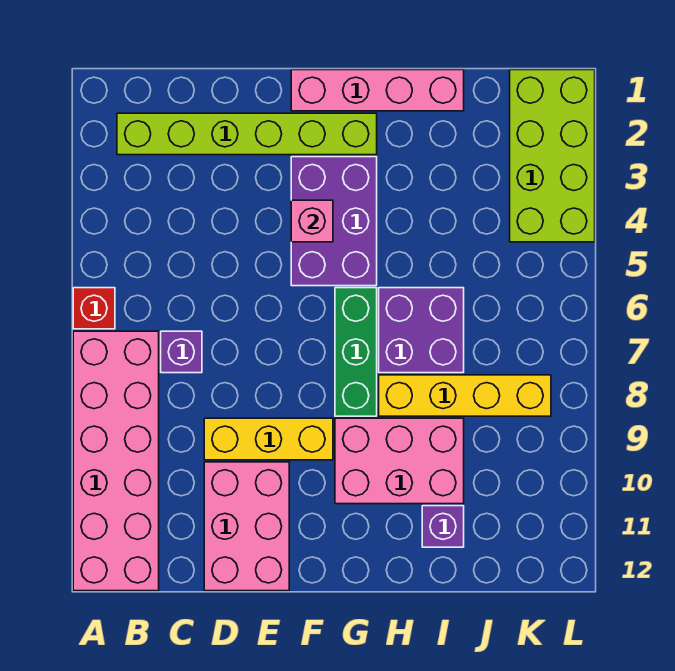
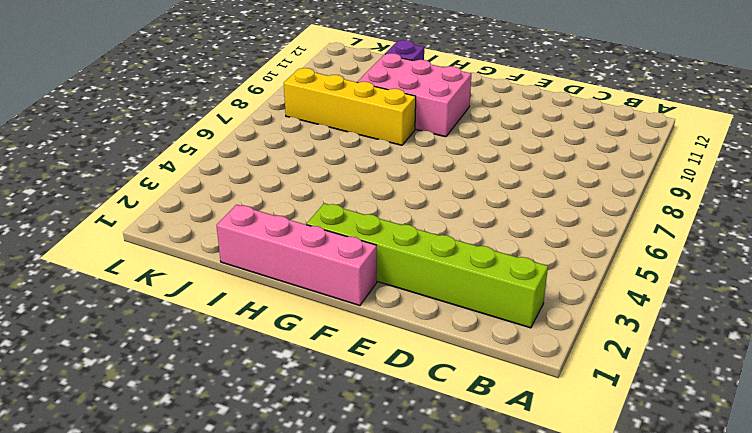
none -> red 1x1 brick [73,288,115,329]
none -> pink 2x6 brick [73,331,159,591]
none -> purple 1x1 brick [161,331,202,373]

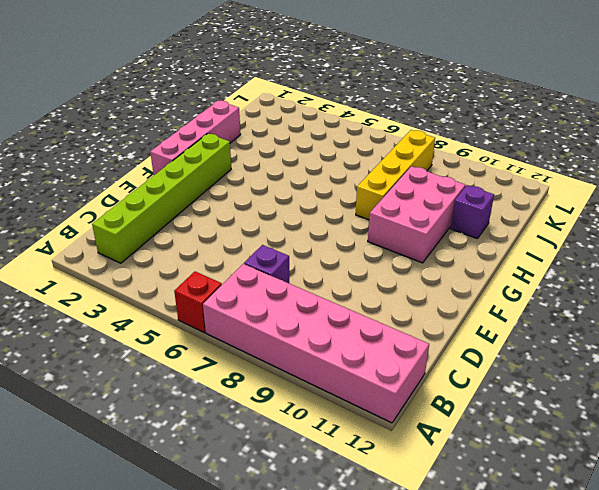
none -> yellow 1x3 brick [204,418,333,460]
none -> pink 2x3 brick [204,462,289,591]
none -> purple 2x3 brick [291,157,377,286]

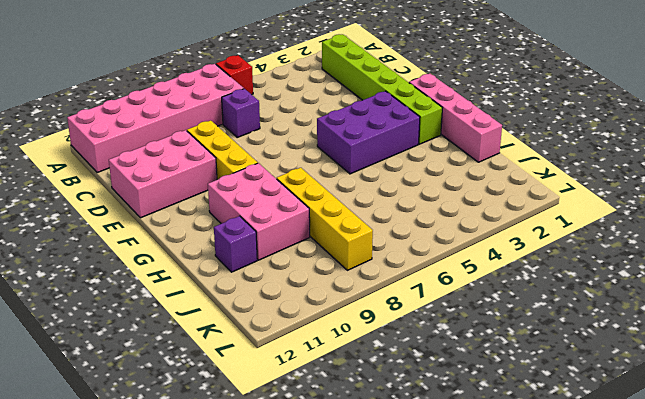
none -> green 1x3 brick [335,288,377,416]
none -> purple 2x2 brick [379,288,464,373]
none -> lime 2x4 brick [510,70,595,242]

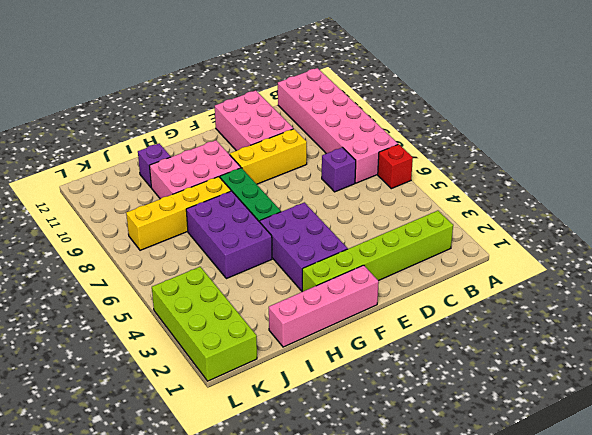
purple 2x3 brick [186,191,272,279] -> purple 2x2 brick [379,288,464,373]
none -> pink 1x1 brick [291,200,333,242]

